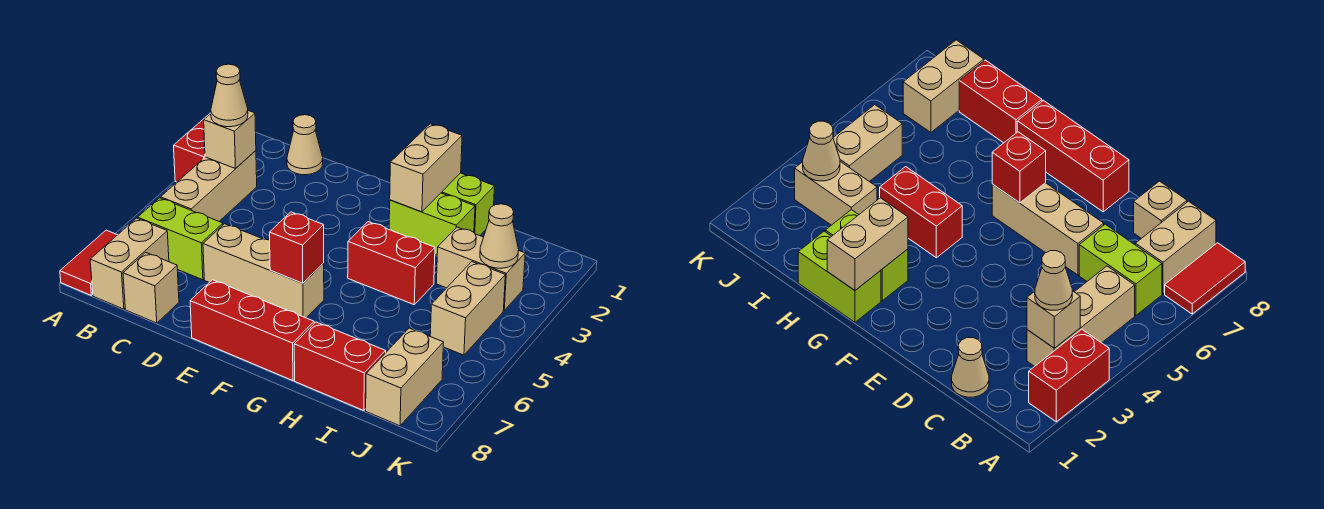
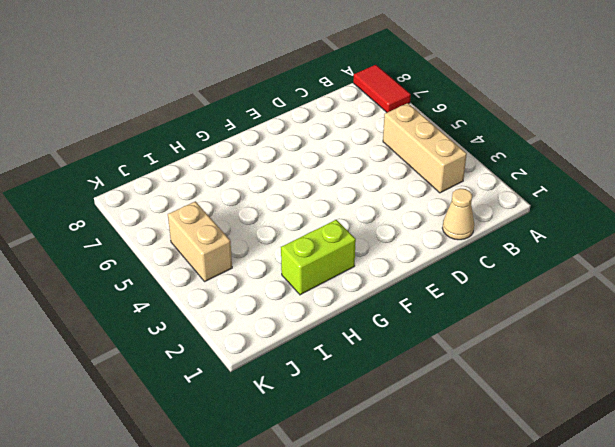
none -> red 1x2 brick [174,114,210,182]
none -> lime 1x2 brick [138,198,223,280]
none -> tan 1x2 brick [90,218,169,309]

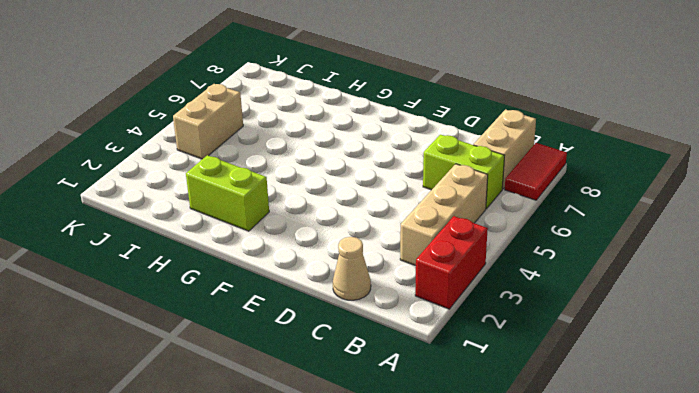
none -> tan 1x1 brick [123,253,179,323]
none -> tan 1x3 brick [203,224,324,318]
none -> red 1x3 brick [190,280,314,381]

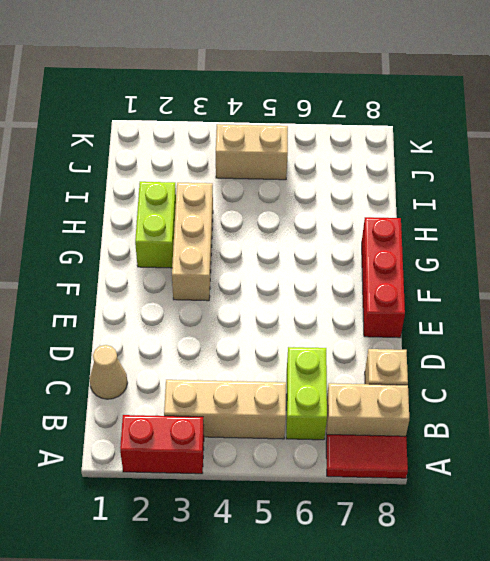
tan 1x3 brick [172,183,213,301] -> tan 1x3 brick moved to [203,224,324,318]
none -> lime 1x2 brick [441,173,495,236]
none -> red 1x2 brick [348,222,435,305]
none -> red 1x2 brick [294,322,386,411]

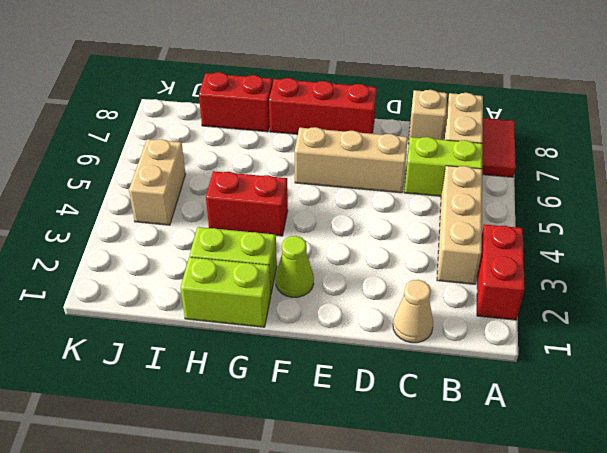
lime 1x1 cone [276,236,314,297] -> none
none -> tan 1x2 brick [436,227,525,310]
none -> tan 1x2 brick [366,328,444,426]
none -> tan 1x1 brick [204,111,256,169]

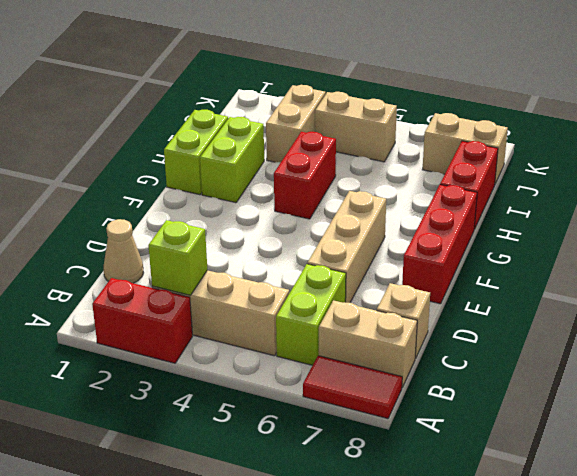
lime 1x1 brick [148,220,207,295] -> tan 1x1 brick [204,111,256,169]
none -> red 1x1 brick [270,212,324,283]
none -> tan 1x2 brick [390,124,462,212]
none -> tan 1x1 cone [480,204,519,268]

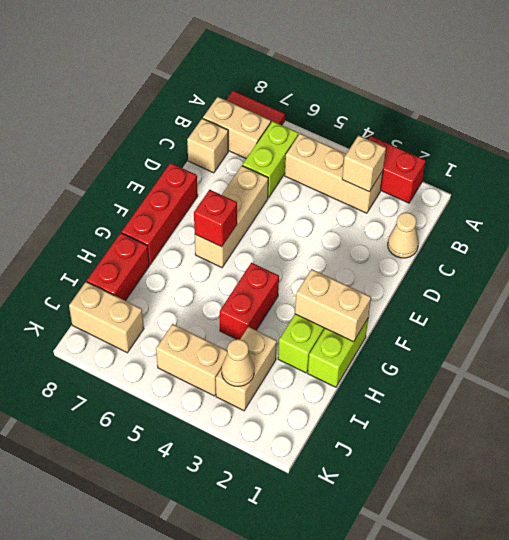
none -> tan 1x1 cone [210,64,248,127]

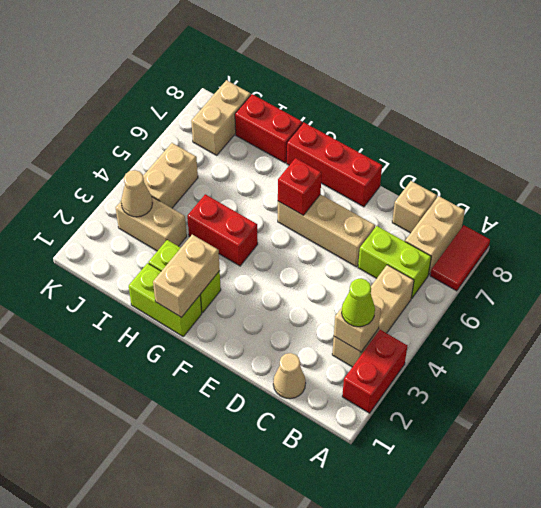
lime 1x1 cone [342,279,375,327] -> tan 1x1 cone [210,64,248,127]

